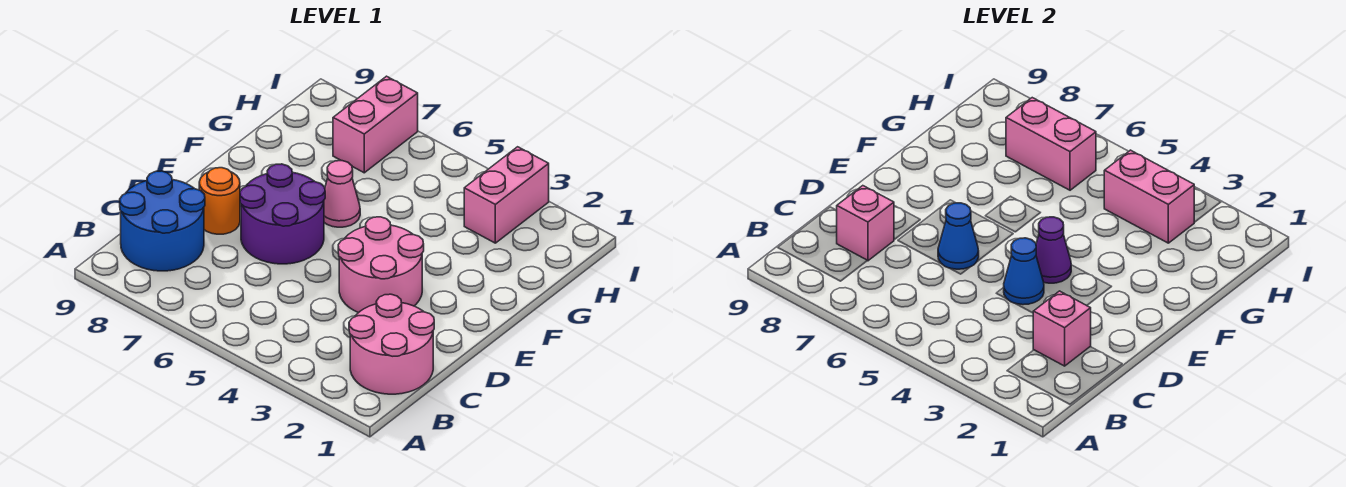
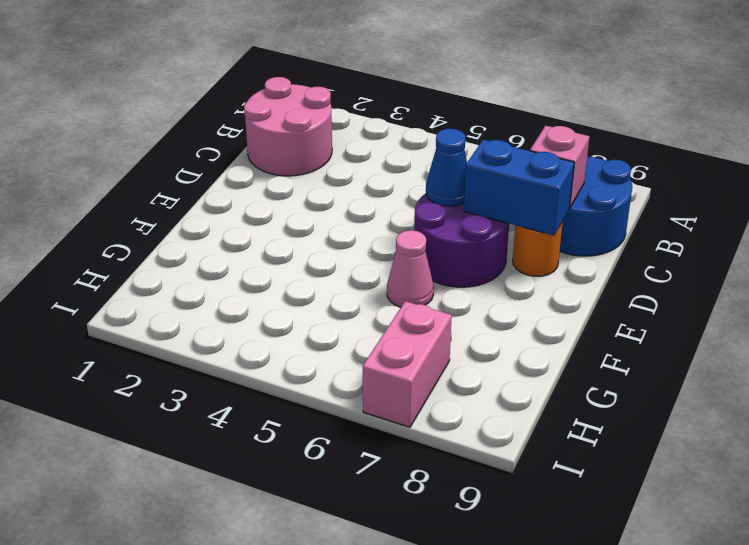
blue 1x2 brick [464,139,574,235] -> none
none -> pink 2x2 round brick [338,217,424,313]
none -> pink 1x2 brick [464,147,549,243]
none -> pink 1x1 brick [1033,291,1091,366]

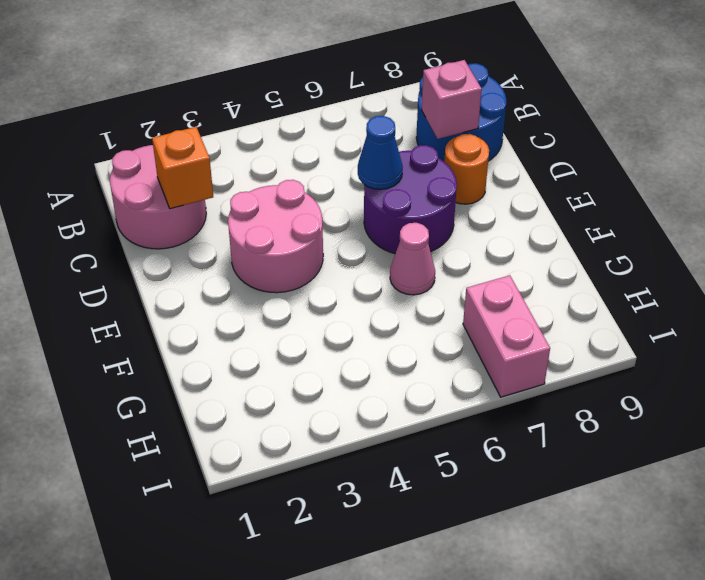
orange 1x1 brick [152,127,213,209] -> pink 1x1 brick [1033,291,1091,366]
none -> pink 1x2 brick [464,147,549,243]
none -> blue 1x1 cone [1004,238,1044,305]
none -> purple 1x1 cone [1036,217,1071,283]

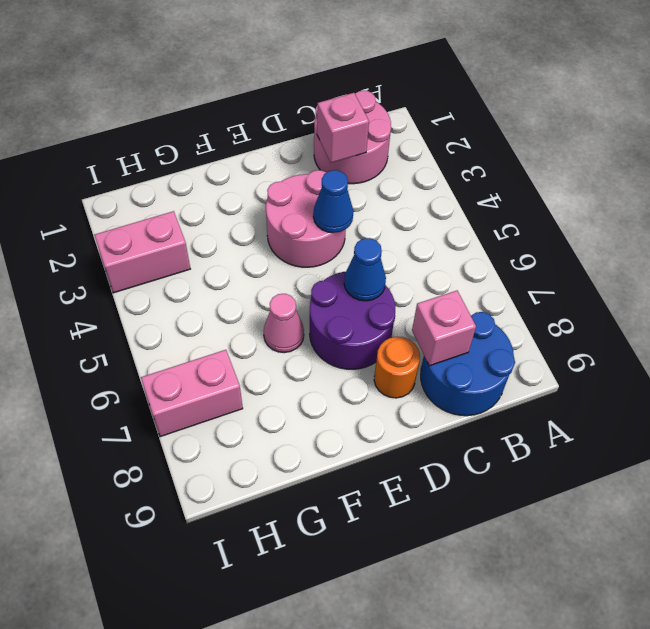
none -> purple 1x1 cone [1036,217,1071,283]
none -> pink 1x2 brick [1104,150,1194,243]
none -> pink 1x2 brick [1006,98,1096,190]

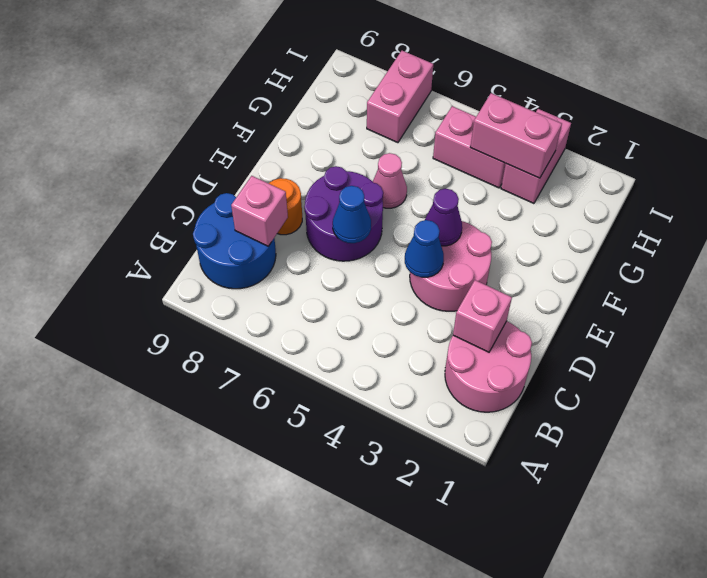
pink 1x2 brick [433,106,506,188] -> pink 1x2 brick moved to [1006,98,1096,190]

